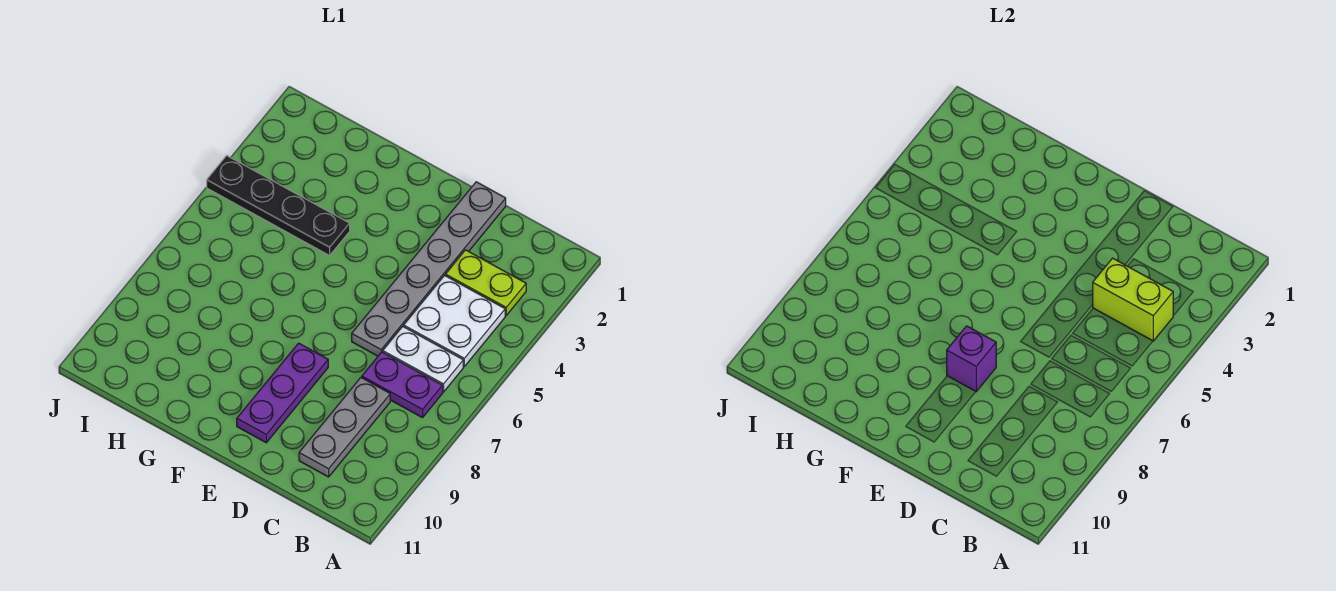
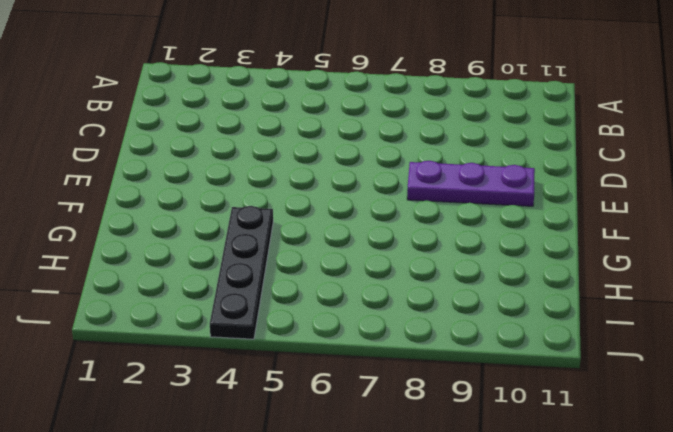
none -> lime 1x2 plate [445,250,526,316]
none -> white 2x2 plate [404,276,505,366]

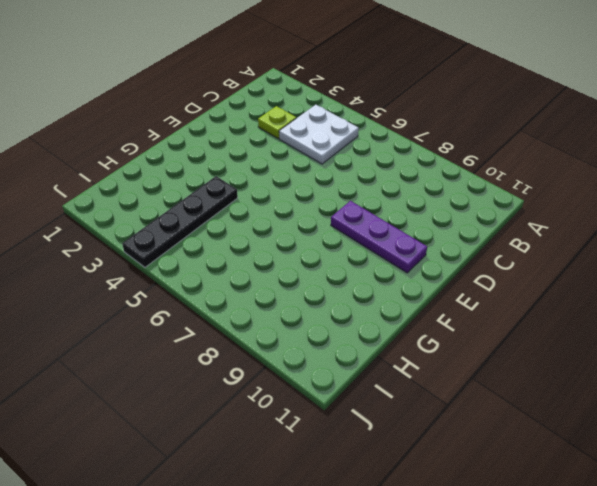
lime 1x1 plate [258,106,296,138] -> lime 1x2 plate [445,250,526,316]
none -> white 1x2 plate [383,327,463,392]
none -> purple 1x2 plate [362,352,443,418]

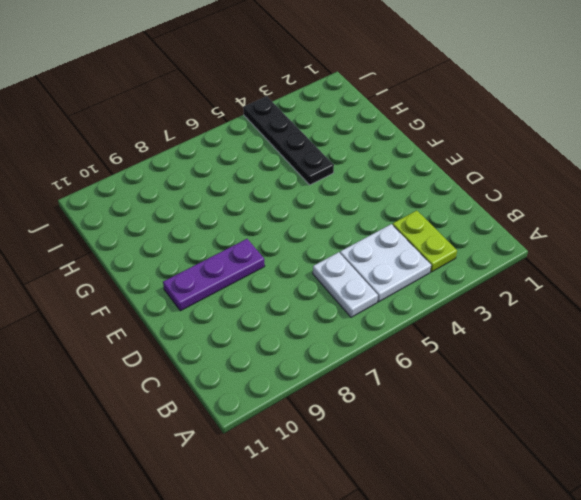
none -> purple 1x2 plate [362,352,443,418]
none -> grey 1x3 plate [299,378,390,477]

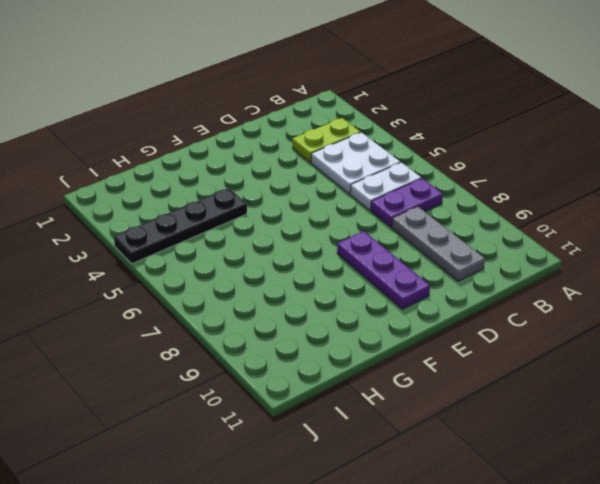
none -> grey 1x6 plate [352,182,506,356]
none -> lime 1x2 brick [1092,258,1173,341]

